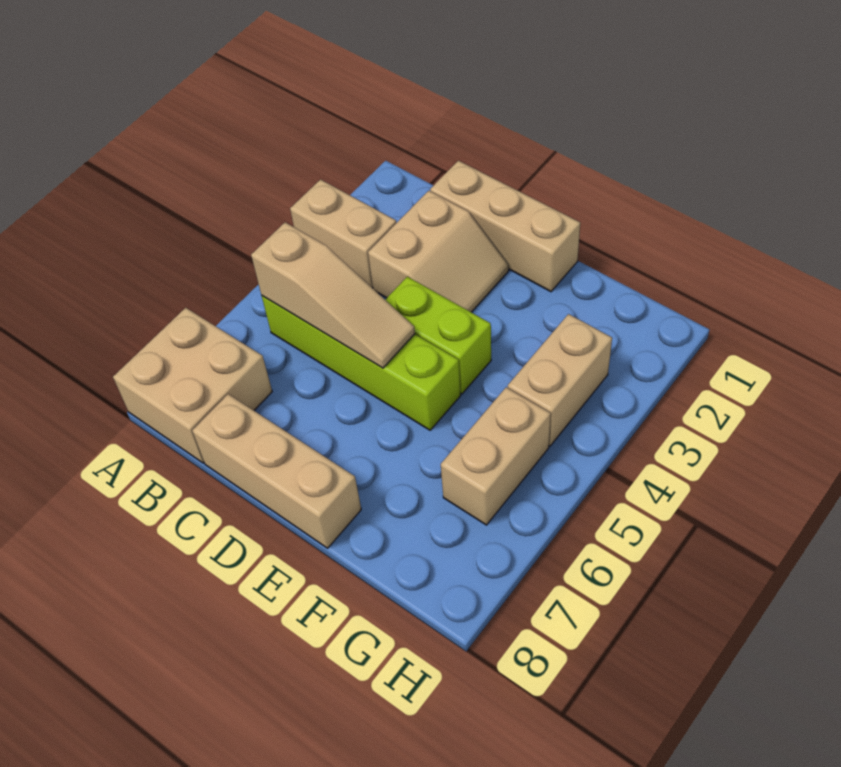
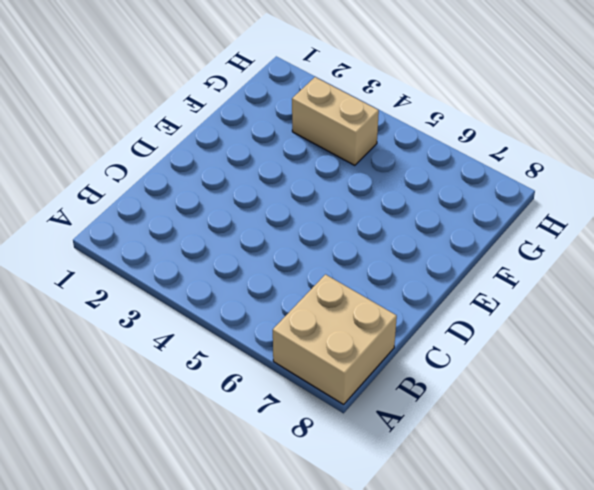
none -> tan 1x2 brick [290,180,396,288]
none -> lime 1x4 brick [262,296,461,430]

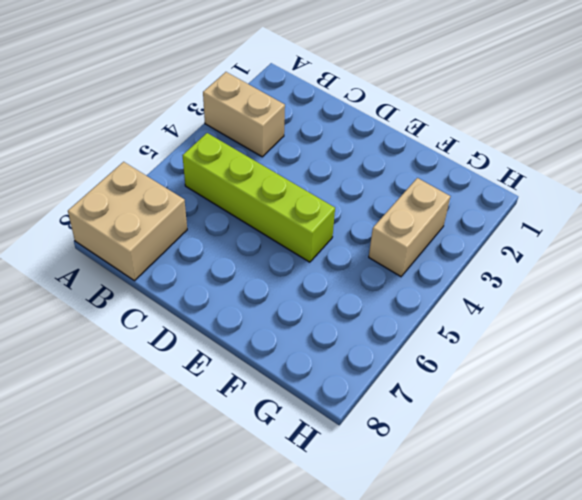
none -> tan 1x3 brick [430,161,580,292]
none -> tan 2x2 slope [368,191,509,312]

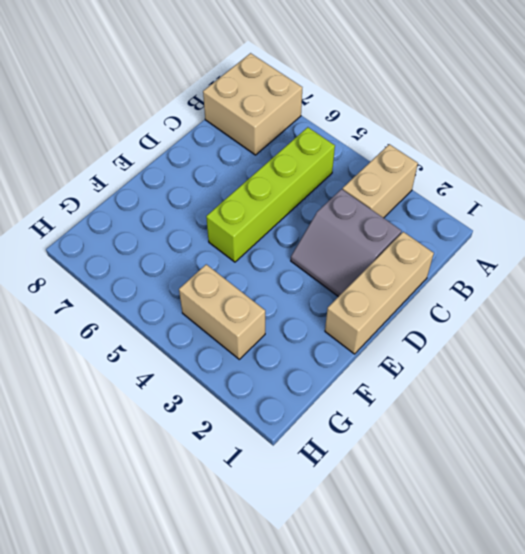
grey 2x2 slope [291,189,402,297] -> tan 2x2 slope [368,191,509,312]
none -> tan 1x3 brick [192,394,361,548]
none -> lime 1x2 brick [385,277,491,394]

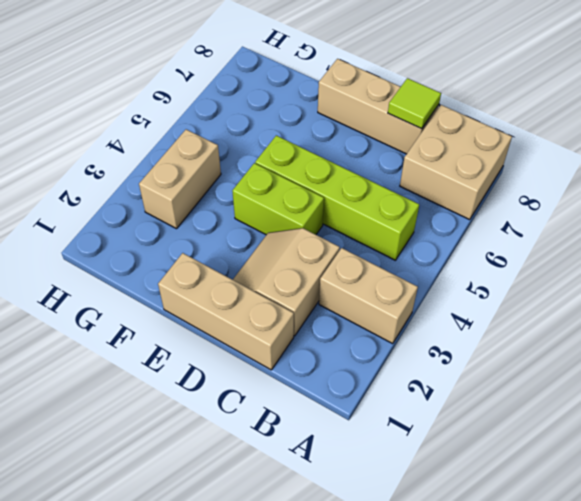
lime 1x1 tile [388,78,441,129] -> none
none -> tan 1x2 brick [441,387,551,525]
none -> tan 1x3 slope [251,222,415,368]

